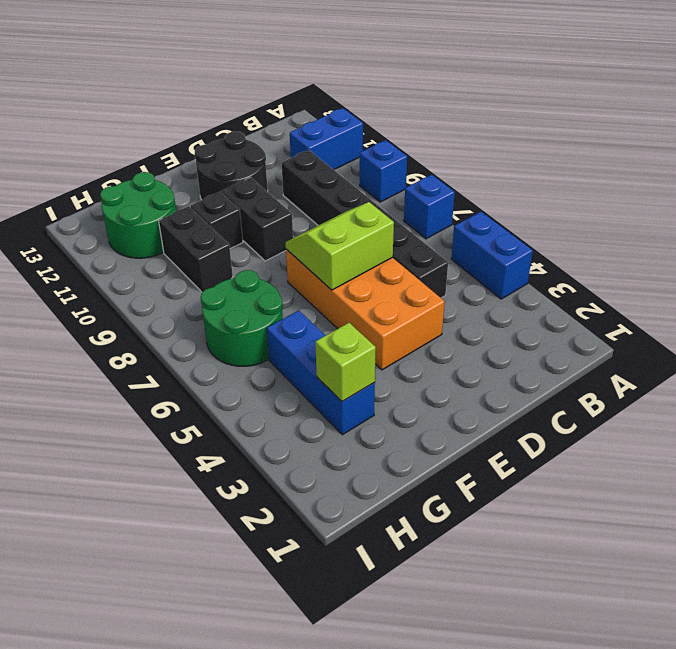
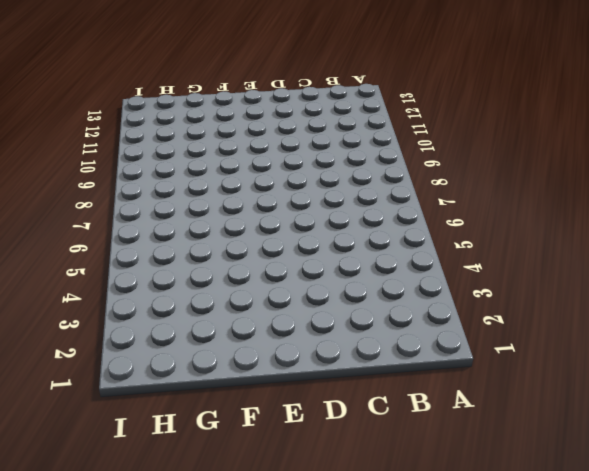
none -> blue 1x2 brick [451,212,533,299]
none -> blue 1x1 brick [404,175,455,239]
none -> blue 1x1 brick [360,140,407,202]

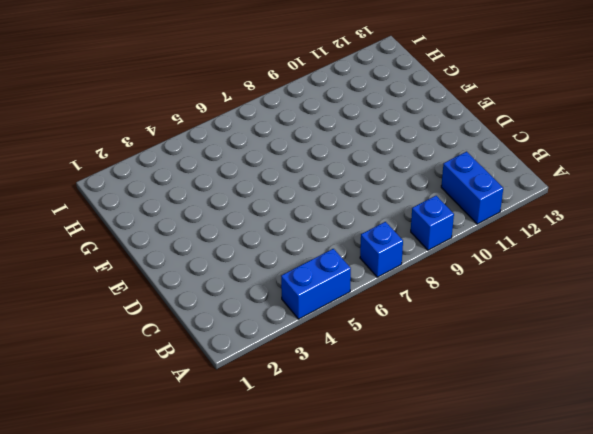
none -> black 1x6 brick [281,150,448,298]
none -> orange 2x4 brick [286,249,445,370]
none -> black 2x2 round brick [195,131,268,200]

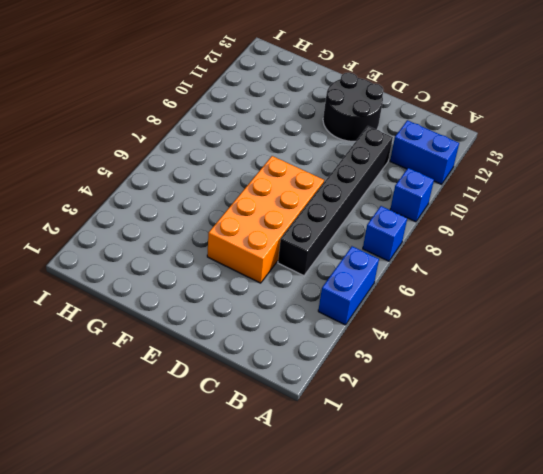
none -> black 1x2 brick [222,177,293,261]
none -> black 1x1 brick [191,192,243,249]
none -> blue 1x3 brick [267,310,375,435]

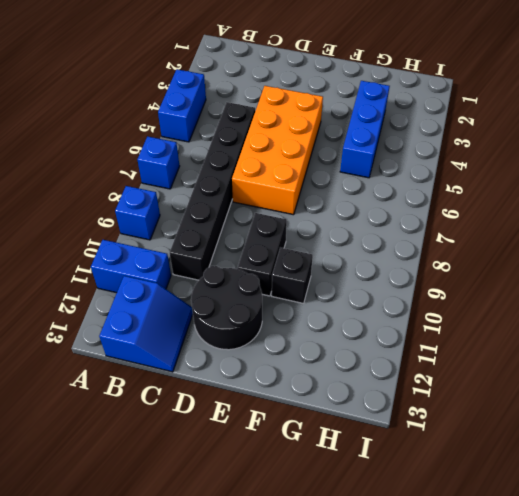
blue 2x2 slope [99,276,193,372] -> none
none -> green 2x2 round brick [201,270,283,366]
none -> black 1x2 brick [159,206,233,292]
none -> green 2x2 round brick [100,172,176,258]

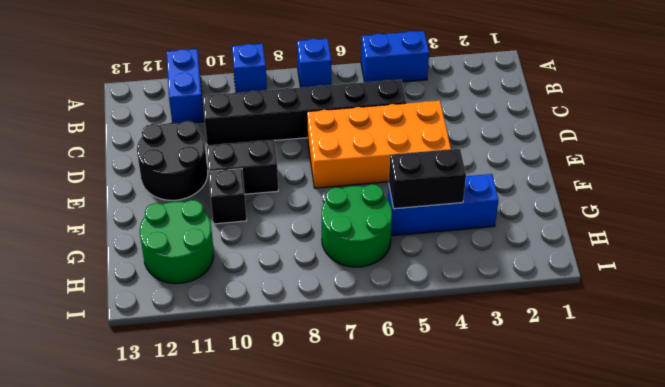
black 1x2 brick [389,149,466,209] -> black 1x2 brick moved to [159,206,233,292]
none -> lime 2x2 slope [286,202,394,290]
none -> lime 1x1 brick [315,323,376,402]

